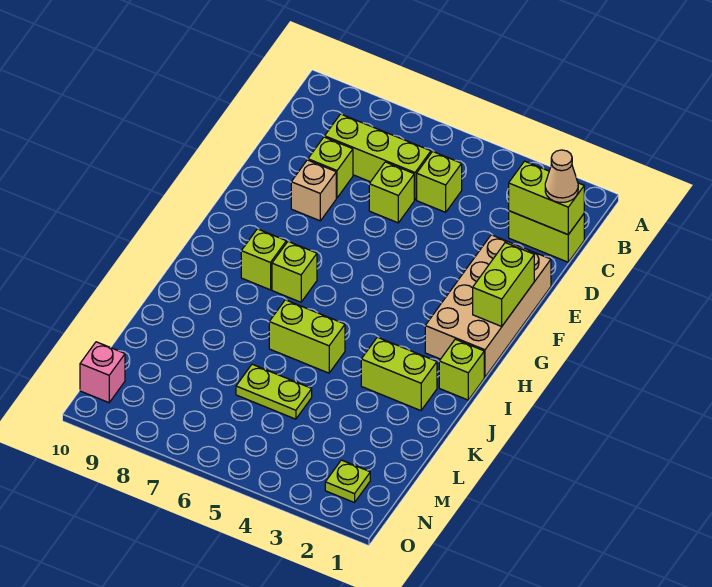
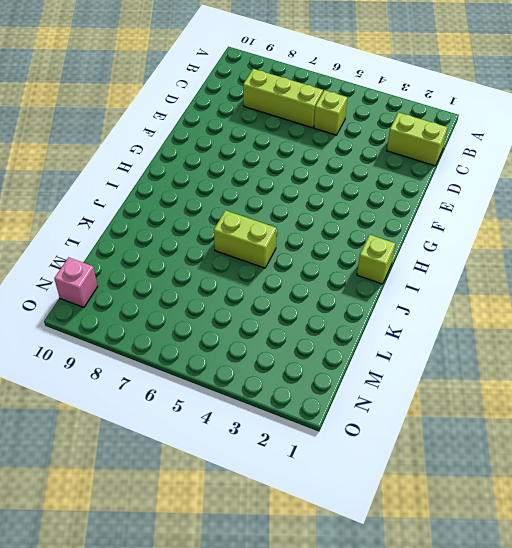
none -> lime 1x1 brick [369,162,414,223]
none -> lime 1x1 brick [308,137,353,198]
none -> tan 2x4 brick [425,235,551,377]

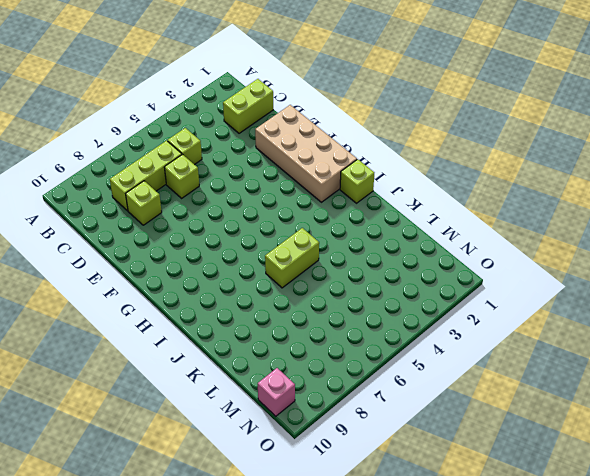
none -> tan 1x1 brick [291,160,336,221]
none -> lime 1x1 brick [272,242,317,302]
none -> lime 1x1 brick [241,229,286,290]

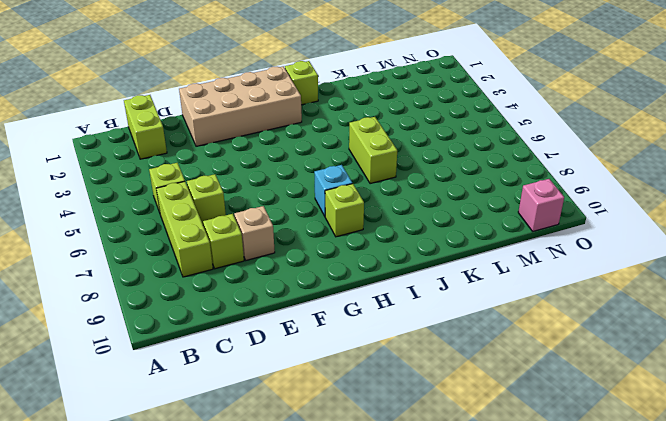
cyan 1x1 brick [314,165,352,216] -> lime 1x1 brick [272,242,317,302]
none -> lime 1x2 brick [361,337,437,411]
none -> lime 1x2 plate [236,364,312,419]
none -> lime 1x1 plate [325,460,370,503]

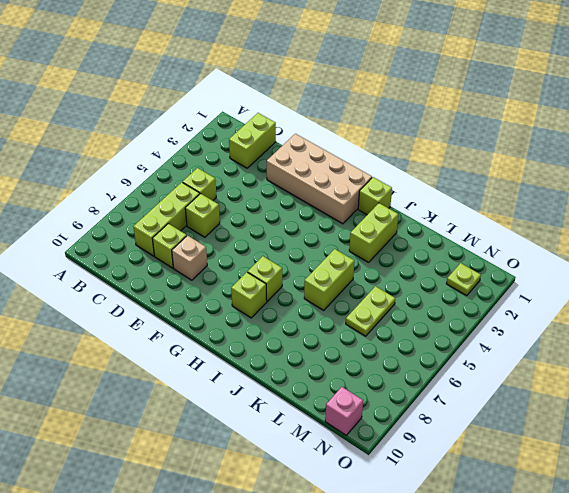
none -> lime 1x2 brick [509,161,584,235]
none -> lime 1x2 brick [473,243,534,326]
none -> tan 1x1 cone [545,150,578,202]

